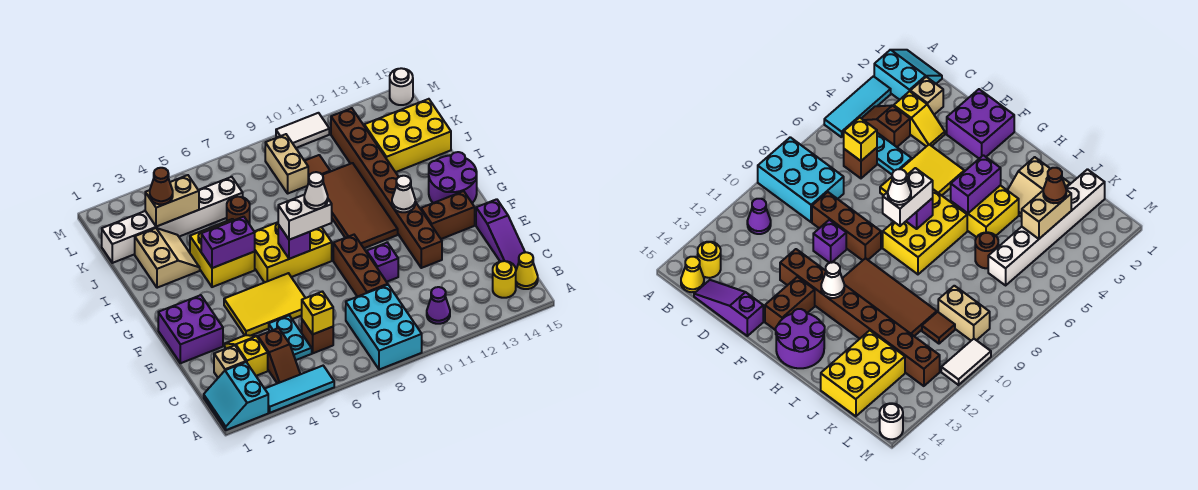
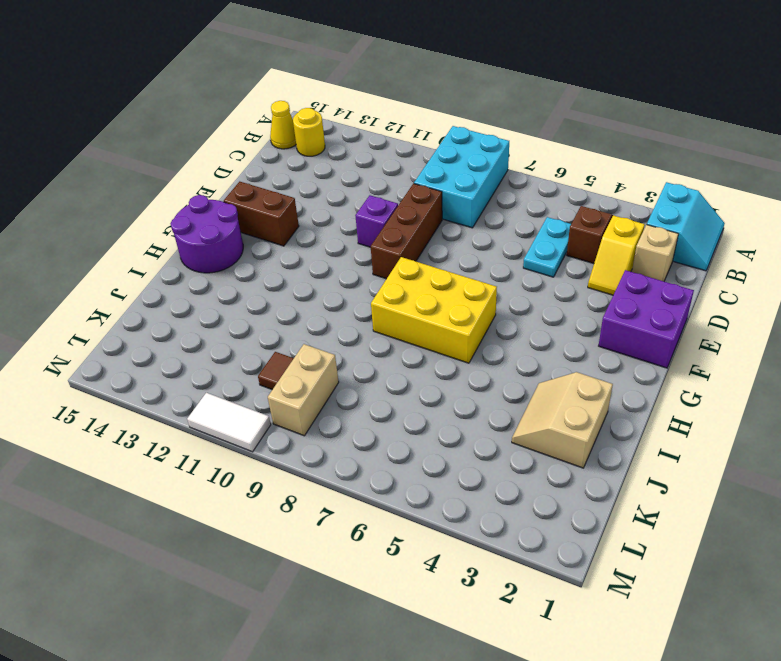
none -> cyan 1x3 tile [265,366,334,413]
none -> purple 1x1 cone [427,287,450,324]
none -> brown 1x1 brick [302,320,333,353]
none -> purple 1x3 slope [476,199,525,269]

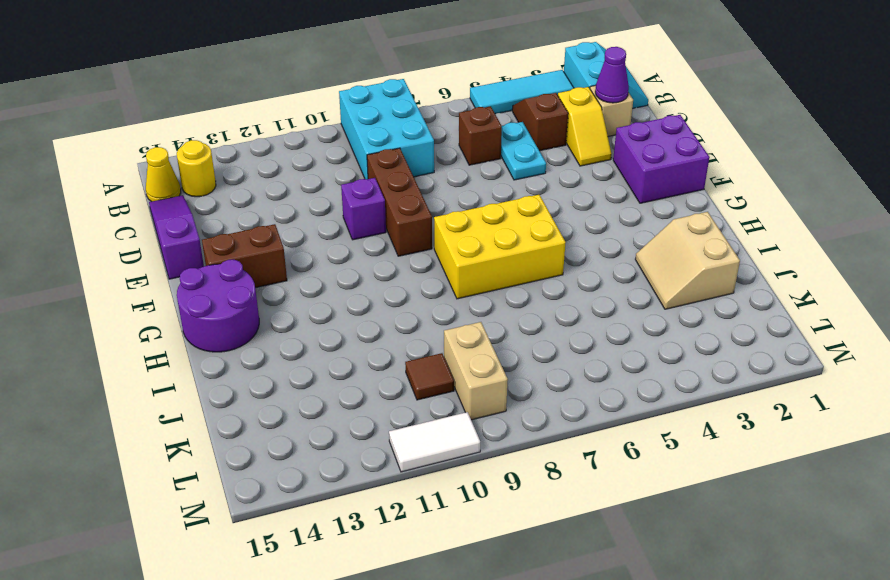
purple 1x1 cone [595,47,629,103] -> purple 1x1 cone moved to [427,287,450,324]
none -> yellow 2x3 tile [224,273,305,336]
none -> brown 1x8 brick [331,108,442,268]
none -> brown 2x4 tile [323,163,398,248]
none -> yellow 2x2 brick [190,219,255,287]

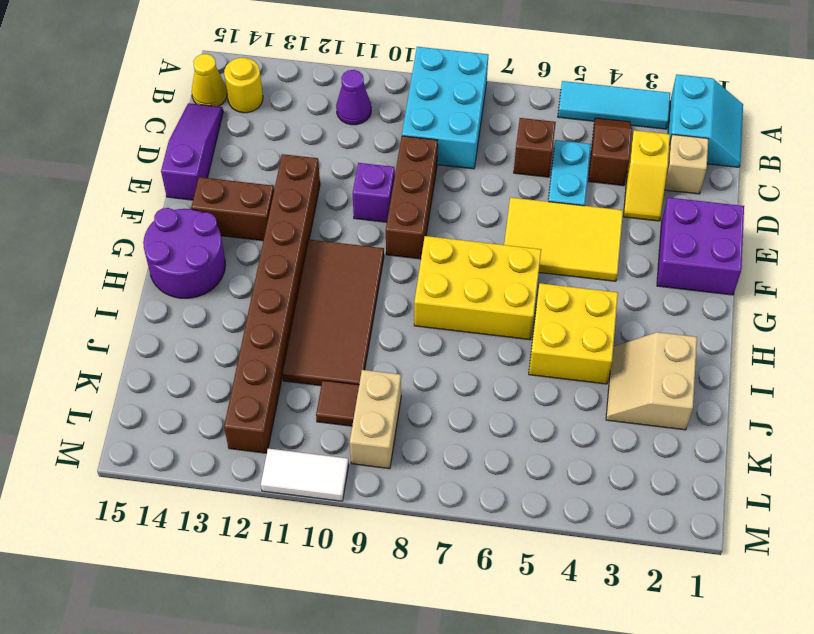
none -> brown 1x1 round brick [227,197,250,224]
none -> yellow 2x3 brick [364,99,451,172]
none -> white 1x6 brick [102,177,243,263]
none -> white 1x1 round brick [390,68,413,105]

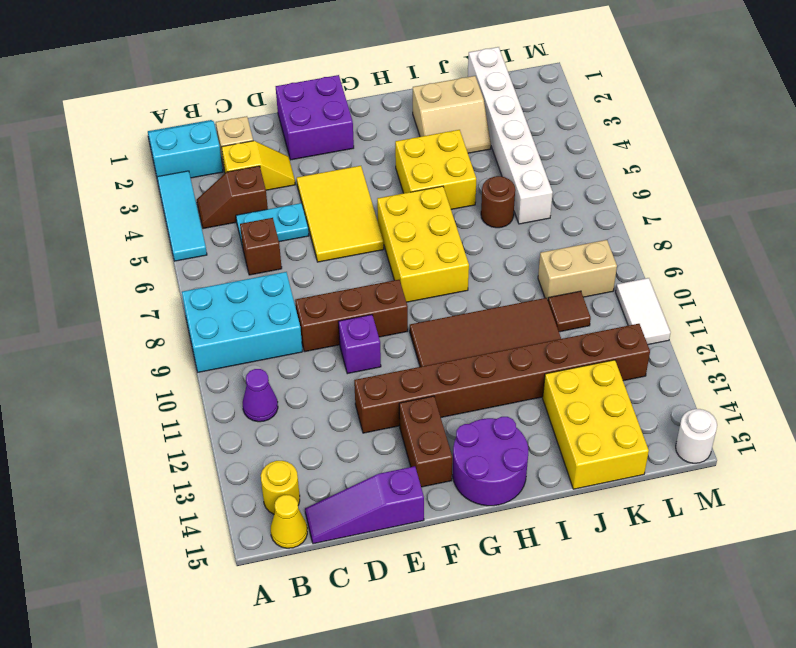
none -> yellow 1x1 brick [302,292,333,334]
none -> purple 1x1 brick [278,225,310,259]
none -> white 1x1 cone [392,176,415,212]
none -> purple 1x2 brick [201,217,255,268]

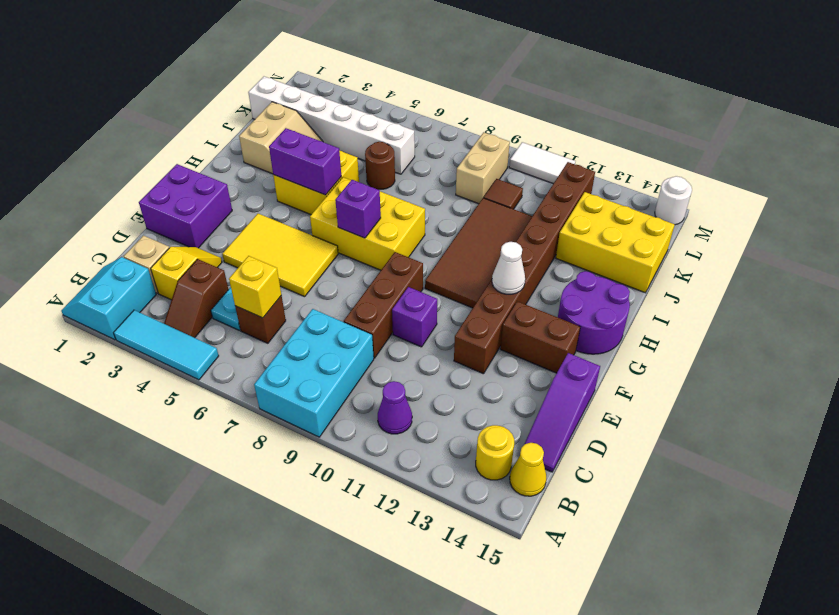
none -> tan 1x2 brick [145,175,199,227]
none -> white 1x2 brick [278,195,332,240]
none -> brown 1x1 cone [150,168,173,204]
none -> white 1x1 cone [304,172,328,209]

